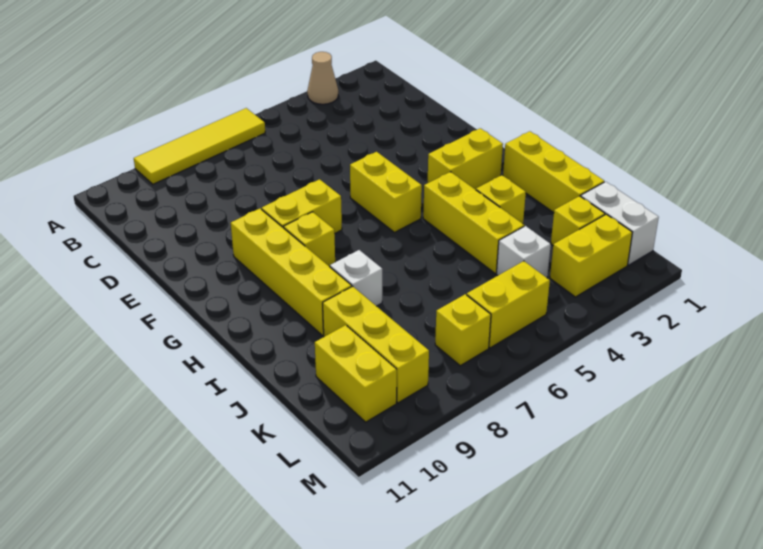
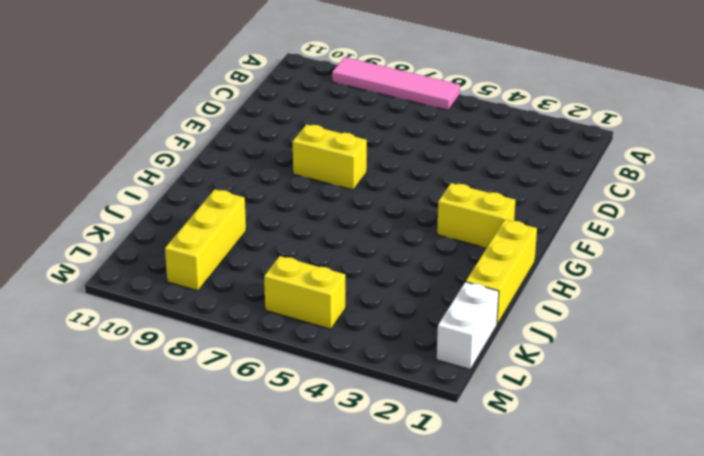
pink 1x4 tile [332,57,460,110] -> yellow 1x4 tile [134,108,265,184]
none -> tan 1x1 cone [307,52,338,104]
none -> yellow 1x2 brick [350,152,422,232]
none -> yellow 1x4 brick [231,209,352,335]

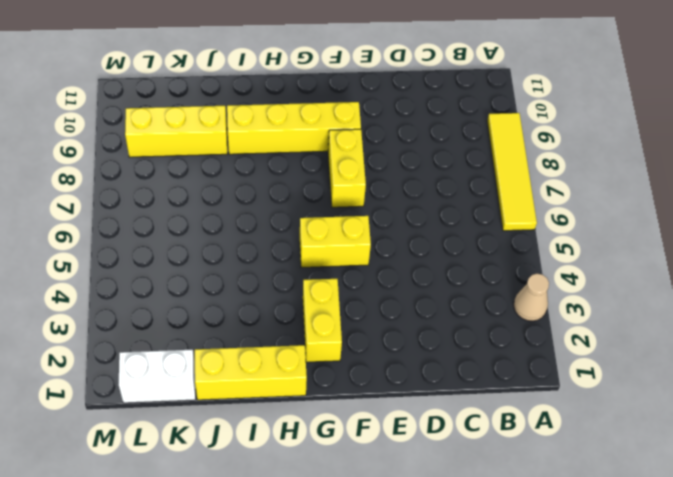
none -> yellow 1x1 brick [284,212,335,267]
none -> yellow 1x3 brick [423,172,524,273]
none -> yellow 1x1 brick [476,175,526,224]

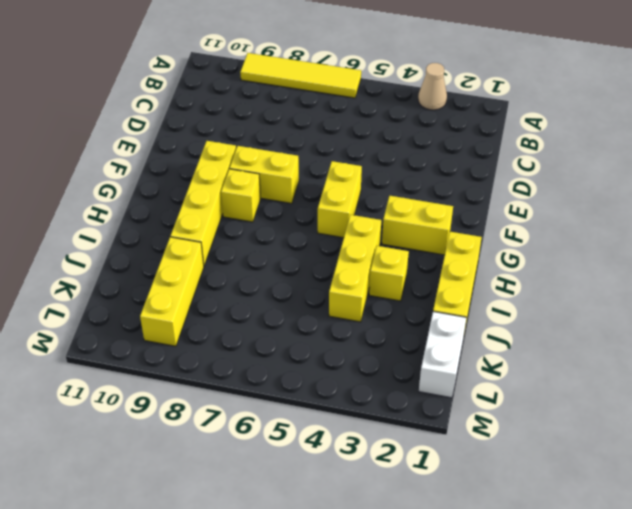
none -> white 1x1 brick [330,250,382,306]
none -> yellow 1x1 brick [551,196,605,245]
none -> white 1x1 brick [496,226,551,278]

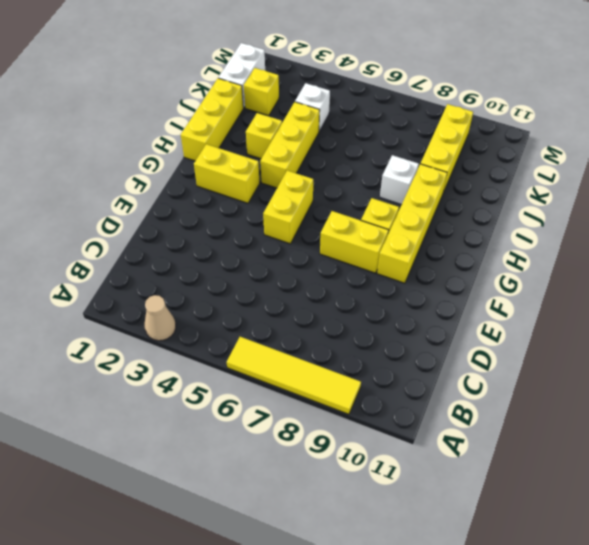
none -> yellow 1x2 brick [315,325,397,422]
none -> yellow 1x2 brick [550,214,632,297]
none -> yellow 1x2 brick [467,261,550,348]

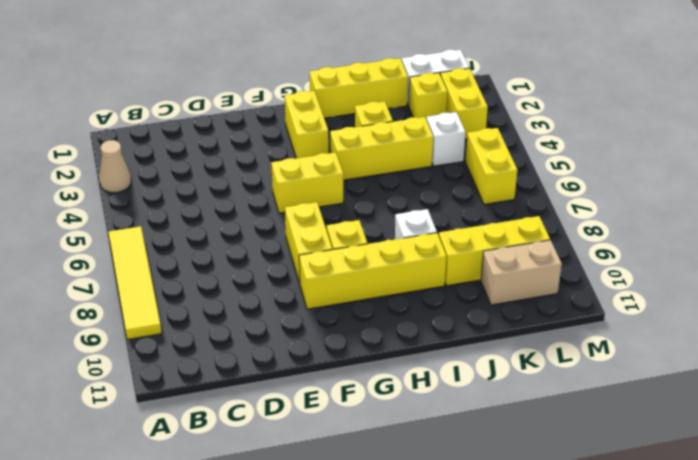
tan 1x2 brick [481,240,562,305] -> yellow 1x2 brick [315,325,397,422]
none -> yellow 1x1 brick [435,294,491,366]

